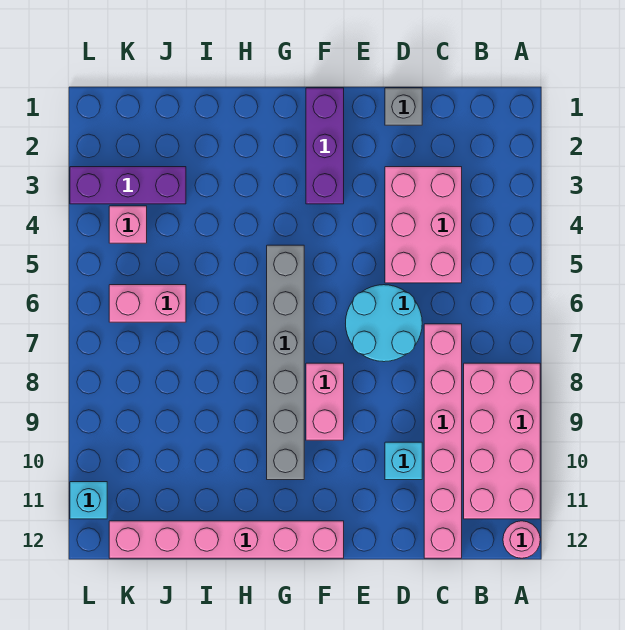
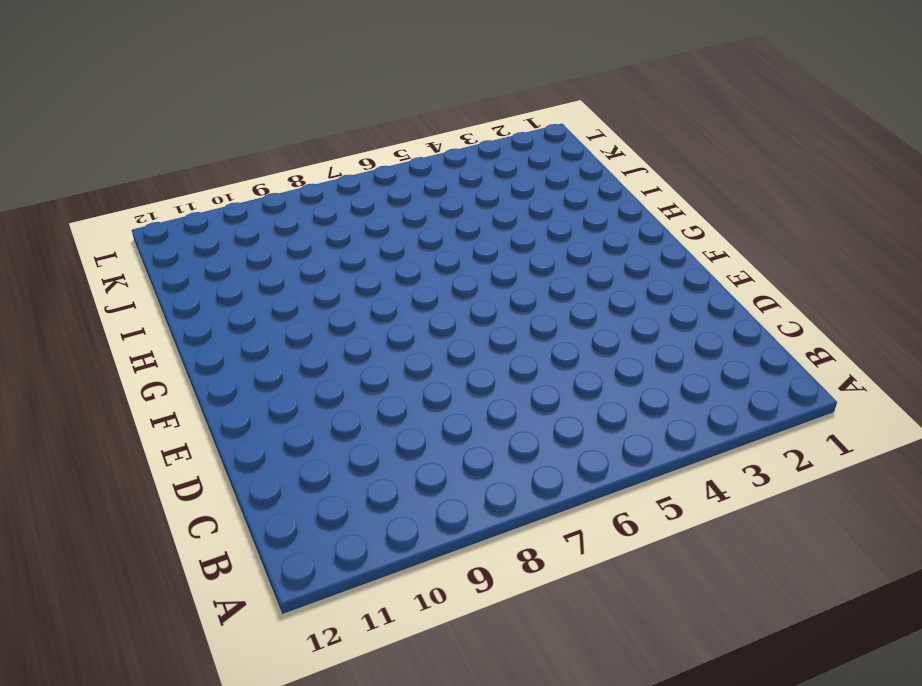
none -> pink 2x4 brick [464,363,540,519]
none -> pink 1x1 round brick [503,521,540,558]
none -> pink 2x3 brick [385,167,462,283]

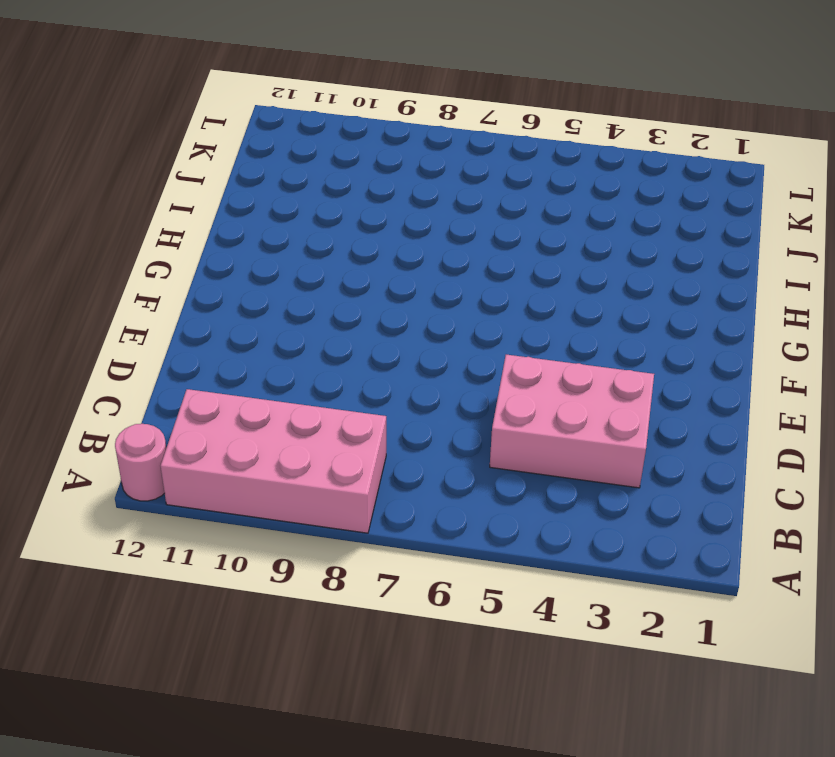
none -> pink 1x6 brick [424,324,462,558]
none -> grey 1x1 brick [385,88,422,125]
none -> cyan 2x2 round brick [346,285,422,362]

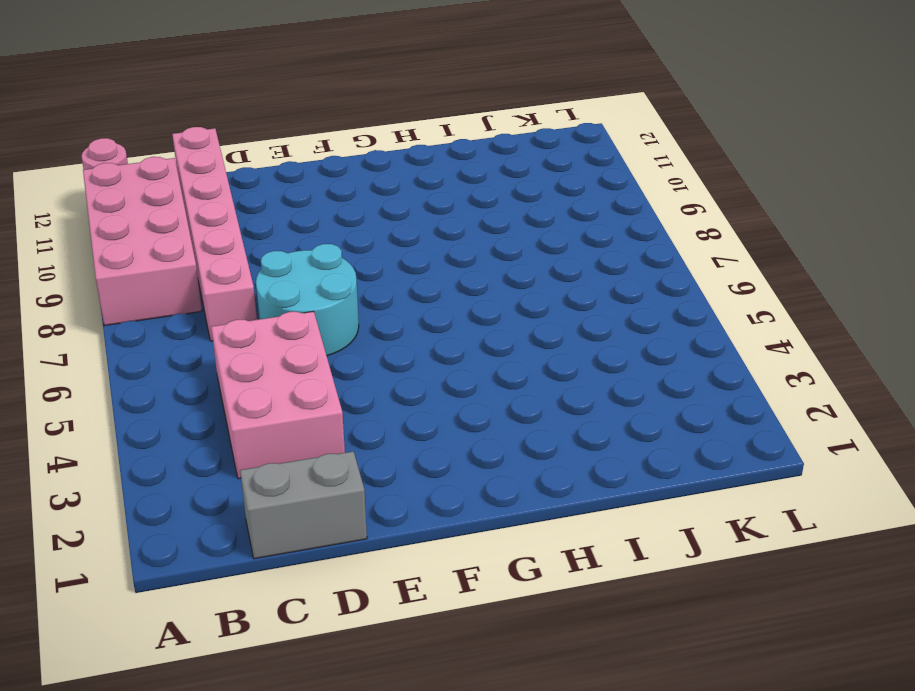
grey 1x2 brick [240,452,367,559] -> grey 1x1 brick [385,88,422,125]
none -> cyan 1x1 brick [385,442,422,480]
none -> purple 1x3 brick [306,88,344,204]
none -> pink 1x2 brick [306,363,344,440]

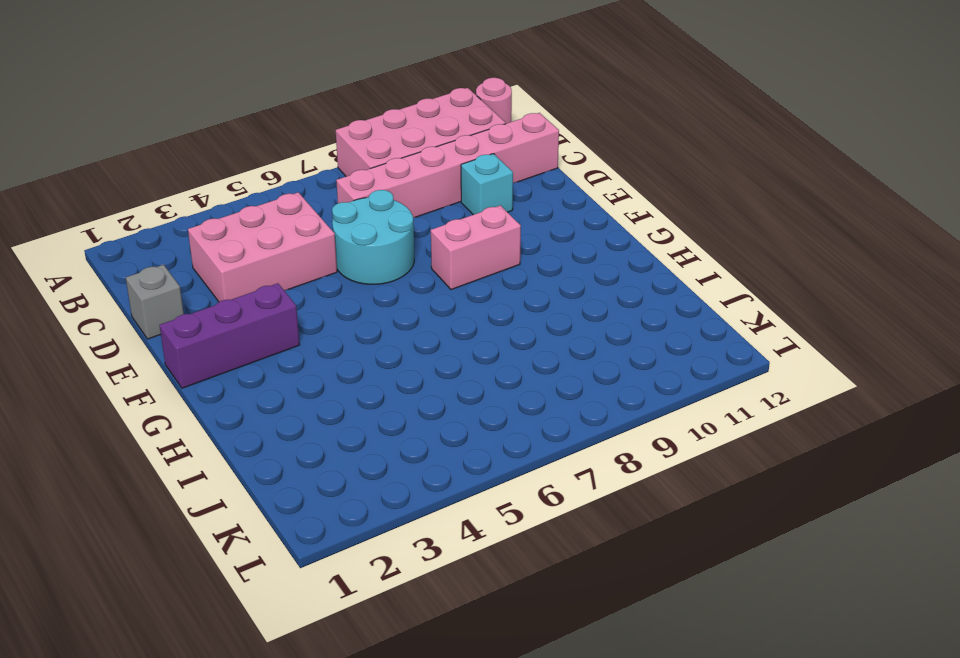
none -> pink 1x6 brick [109,521,344,558]
none -> grey 1x6 brick [267,245,304,480]
none -> purple 1x3 brick [70,167,186,204]

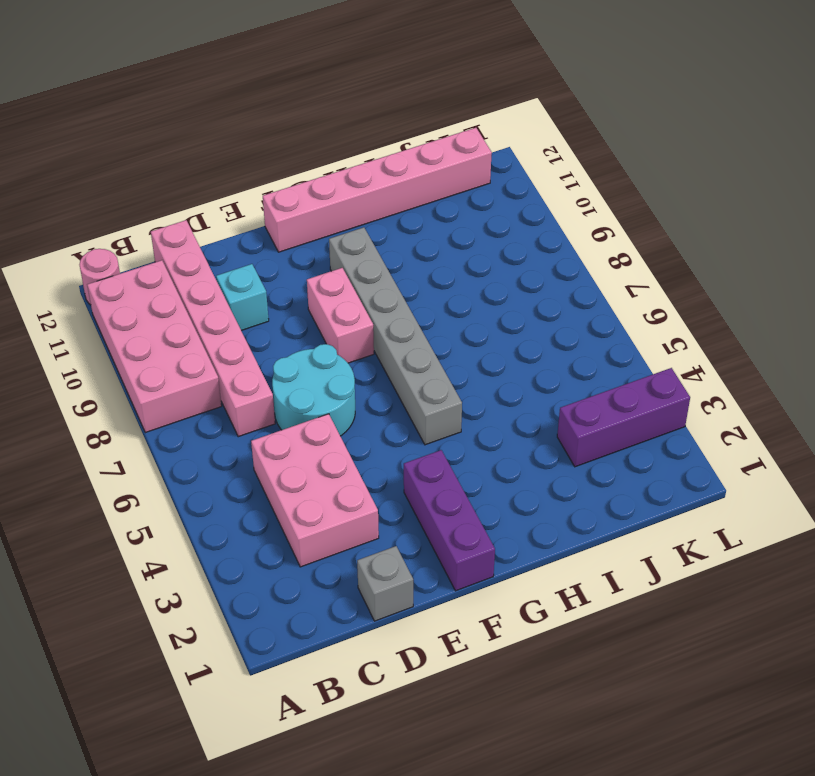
none -> pink 1x2 brick [109,285,186,322]
none -> pink 1x1 brick [109,206,147,243]
none -> cyan 1x1 brick [70,482,107,519]

